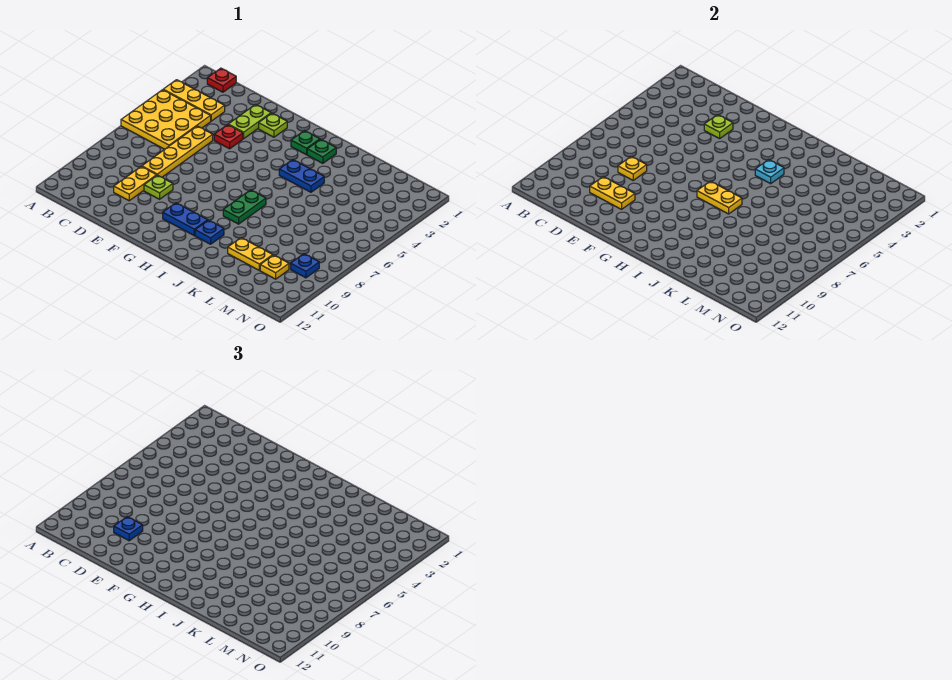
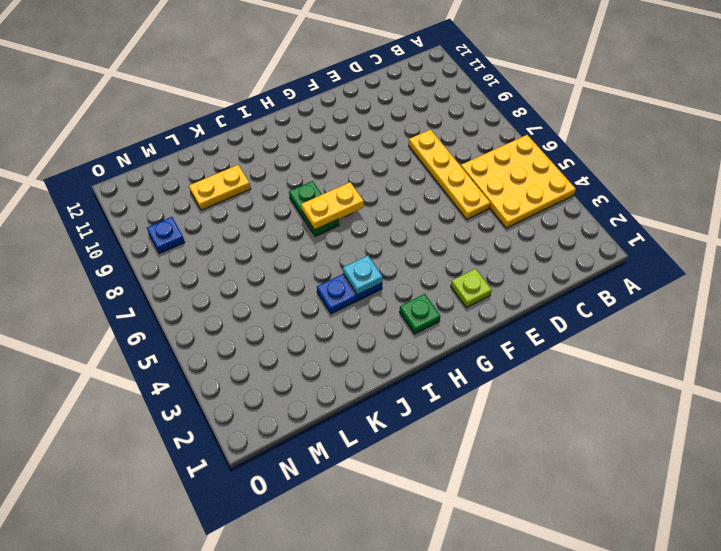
none -> yellow 1x3 plate [163,80,225,121]
none -> red 1x1 plate [207,68,236,92]
none -> yellow 1x2 plate [114,167,157,201]

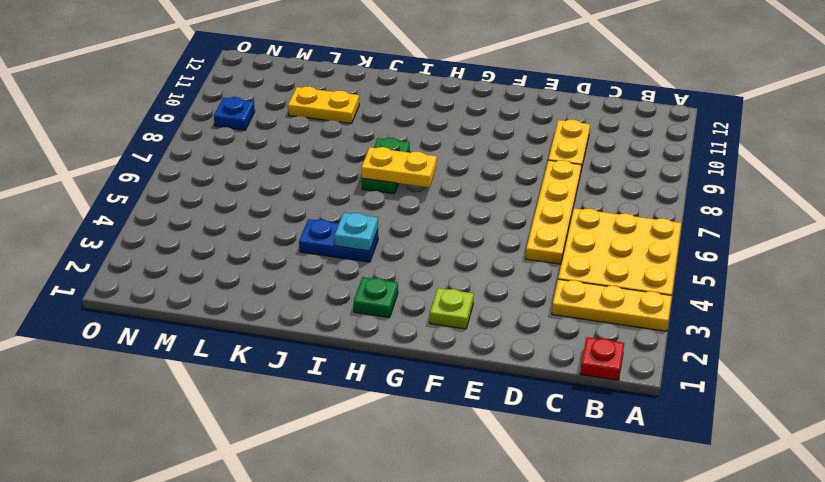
none -> lime 1x2 plate [228,104,271,139]
none -> red 1x1 plate [214,125,243,149]
none -> lime 1x1 plate [144,175,173,199]

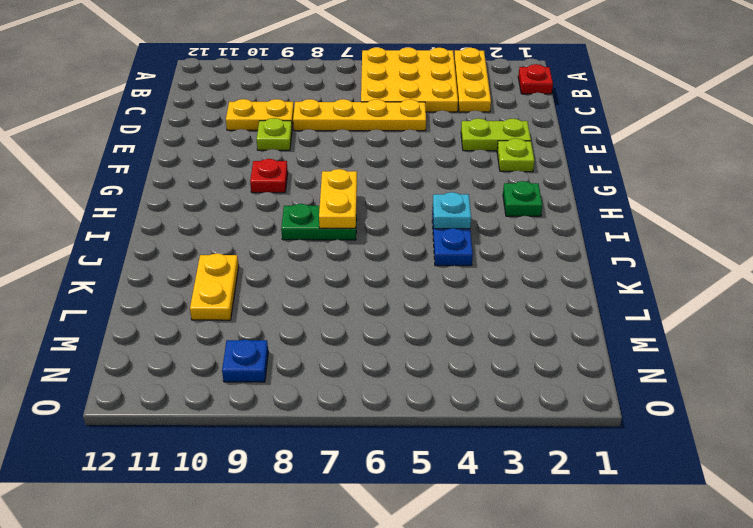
red 1x1 plate [250,159,288,193] -> red 1x1 plate moved to [214,125,243,149]
none -> blue 1x2 plate [163,203,208,235]
none -> green 1x1 plate [307,139,336,163]
none -> blue 1x1 plate [195,220,224,244]

